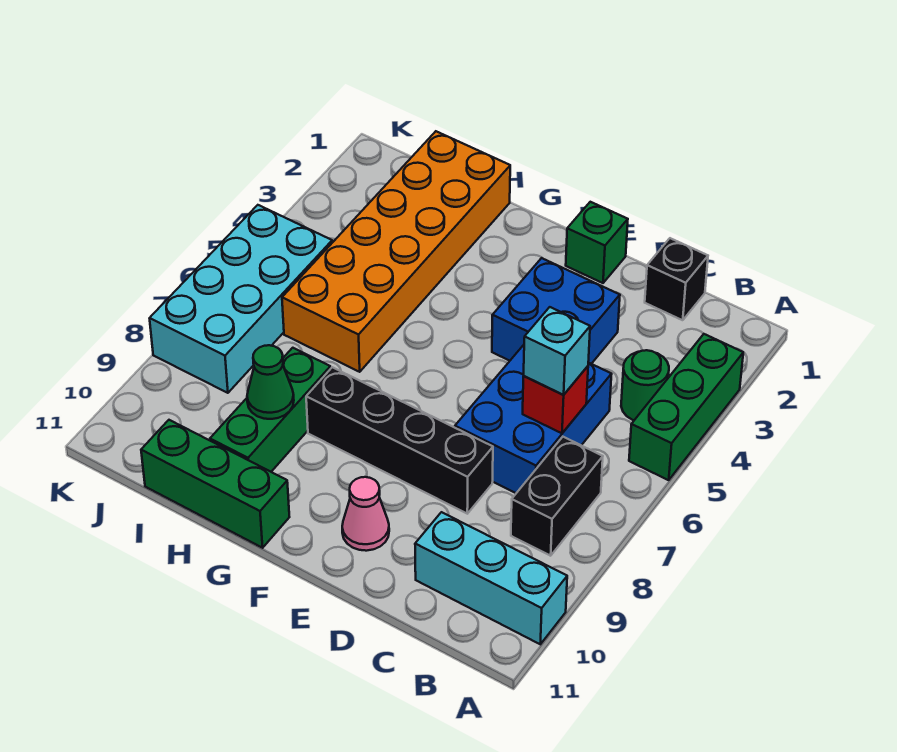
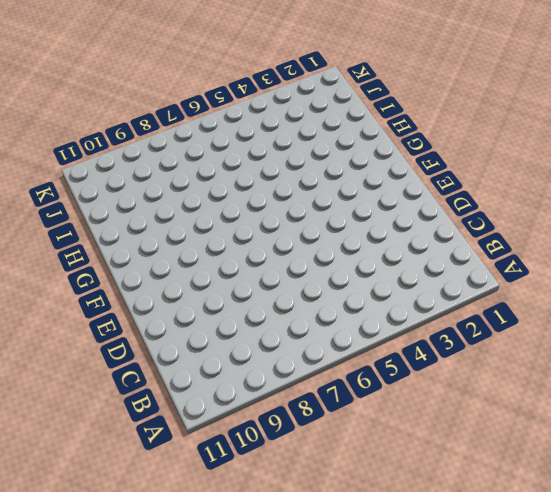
none -> green 1x3 brick [629,334,743,480]
none -> cyan 1x3 brick [415,512,567,644]
none -> green 1x1 round brick [621,350,669,420]

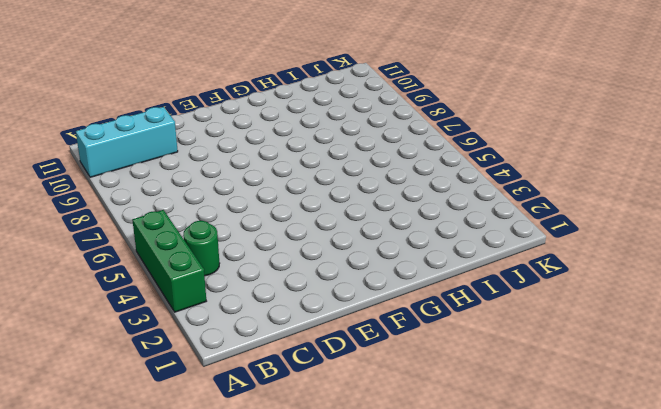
none -> black 1x2 brick [511,437,603,556]
none -> black 1x1 brick [645,238,708,320]
none -> blue 2x3 brick [455,345,612,493]

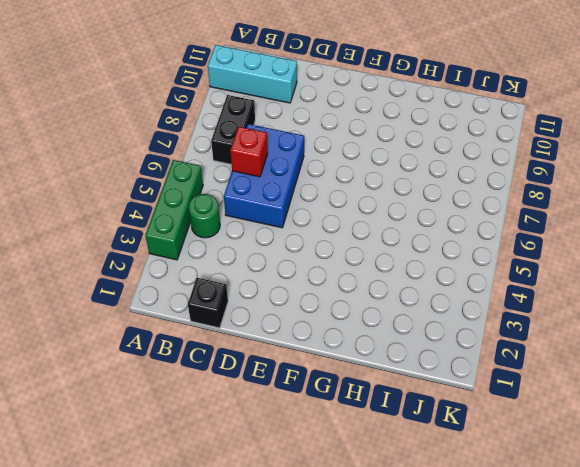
none -> blue 2x2 brick [492,258,620,364]
none -> black 1x4 brick [306,367,493,514]
none -> green 1x1 brick [566,202,628,283]

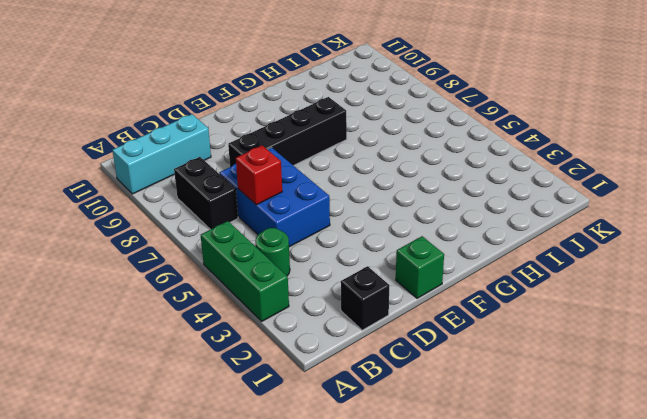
none -> blue 2x2 brick [492,258,620,364]
none -> pink 1x1 cone [342,477,389,551]
none -> green 1x3 brick [141,420,289,548]

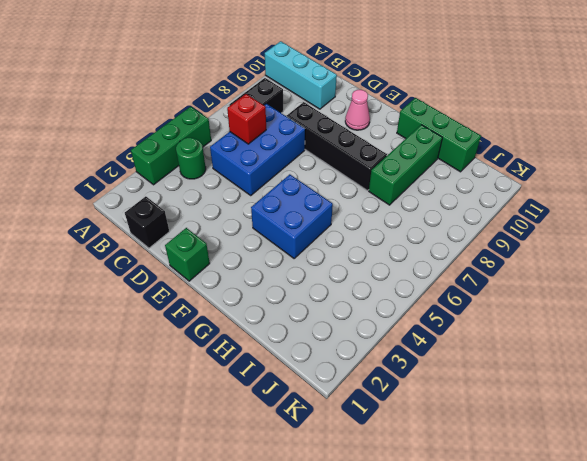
blue 2x2 brick [251,174,333,258] -> blue 2x2 brick moved to [492,258,620,364]
none -> orange 2x6 brick [282,131,510,372]
none -> cyan 2x4 brick [150,205,332,393]
none -> green 1x1 cone [247,345,294,419]

